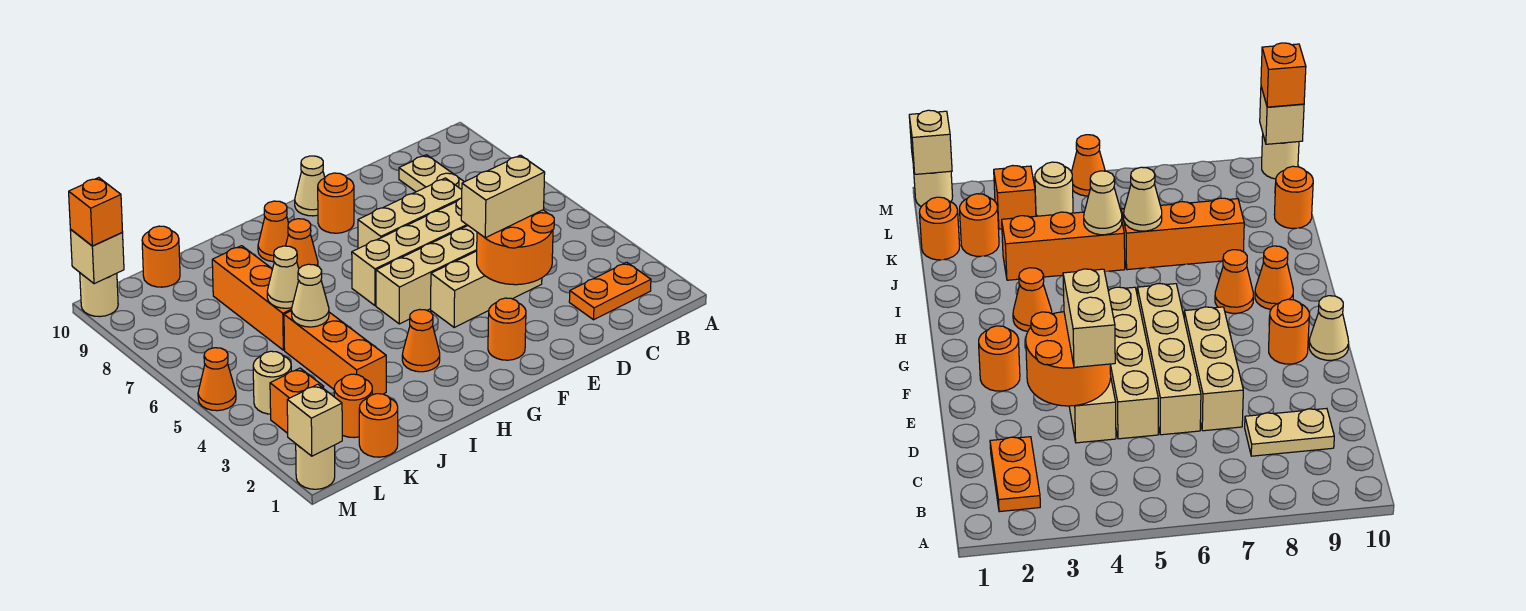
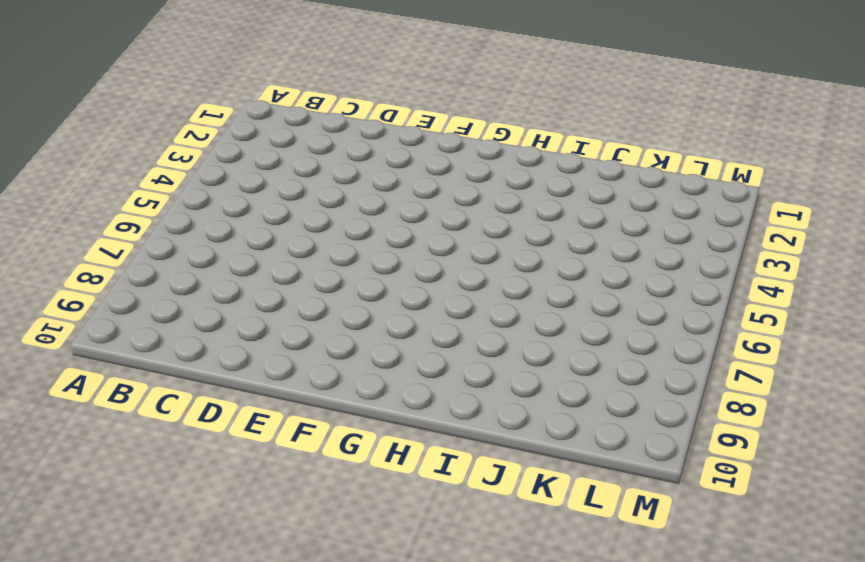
none -> orange 1x2 plate [569,262,651,320]
none -> tan 1x2 plate [399,155,464,192]
none -> tan 1x3 brick [431,251,542,328]

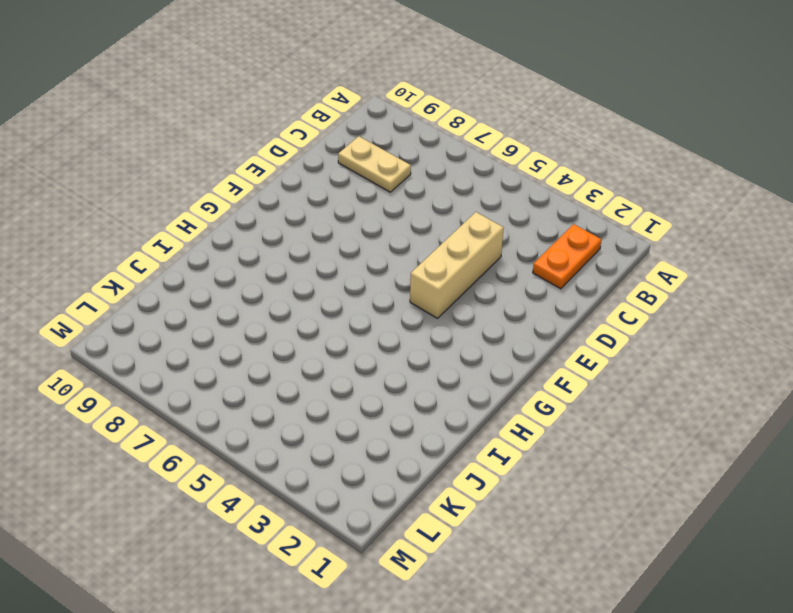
none -> tan 1x4 brick [376,226,477,324]
none -> tan 1x4 brick [352,198,468,306]
none -> tan 1x3 brick [358,178,462,249]

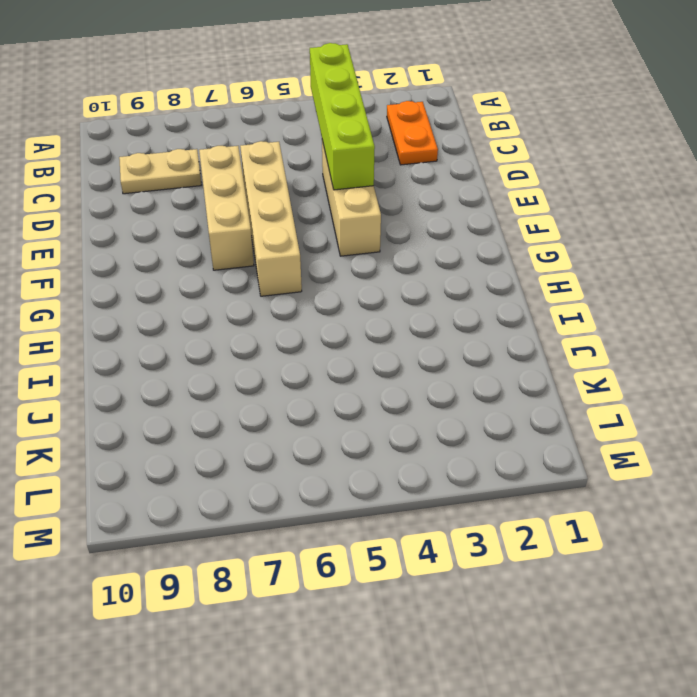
lime 1x4 brick [310,43,375,190] -> orange 2x2 round brick [477,210,554,285]
none -> tan 1x4 brick [376,226,477,324]
none -> orange 1x1 round brick [488,298,526,360]
none -> orange 1x1 round brick [318,173,354,233]

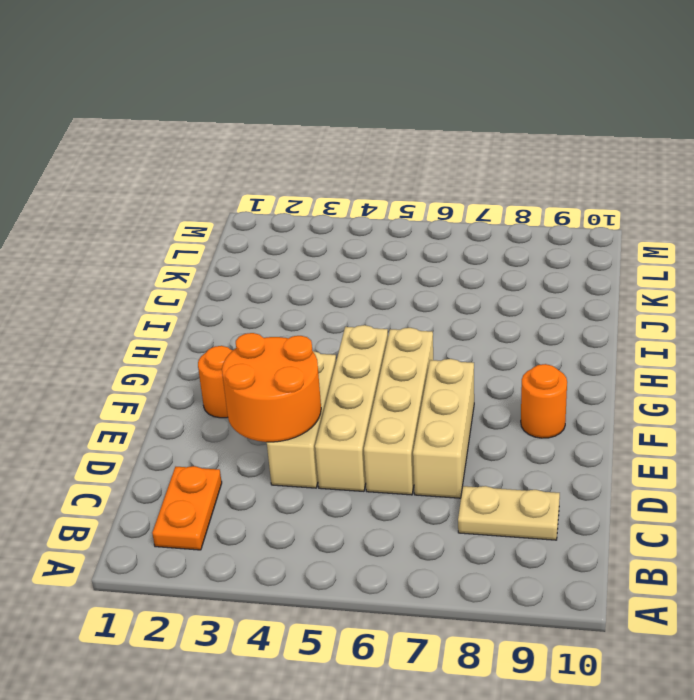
none -> tan 1x1 cone [295,156,325,216]
none -> orange 1x1 cone [402,309,440,372]
none -> orange 1x1 cone [286,219,318,268]

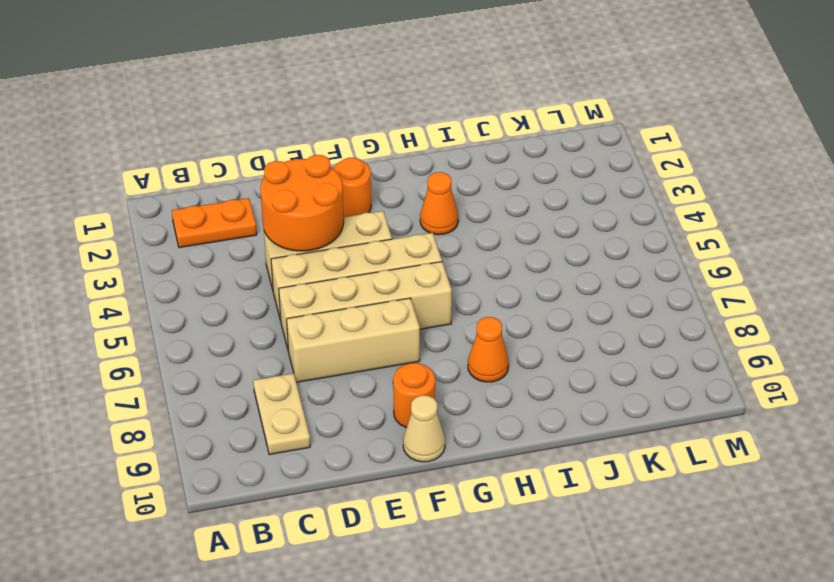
none -> orange 1x1 cone [258,201,288,262]
none -> orange 1x3 brick [284,311,386,395]
none -> orange 1x3 brick [212,246,292,350]

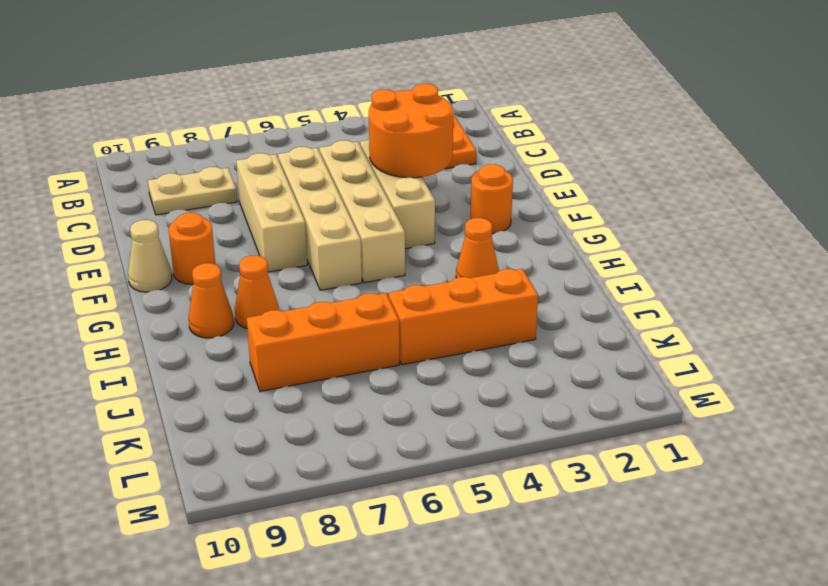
none -> orange 1x1 round brick [359,394,398,457]
none -> orange 1x1 round brick [334,374,372,438]
none -> orange 1x1 round brick [142,226,180,287]

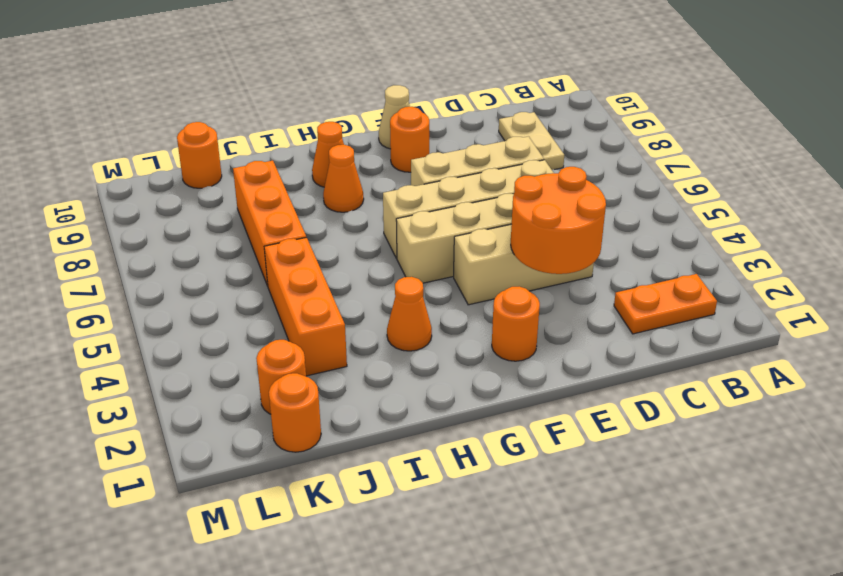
none -> orange 1x1 brick [270,368,324,433]
none -> tan 1x1 round brick [253,351,291,414]
none -> tan 1x1 round brick [296,444,335,489]

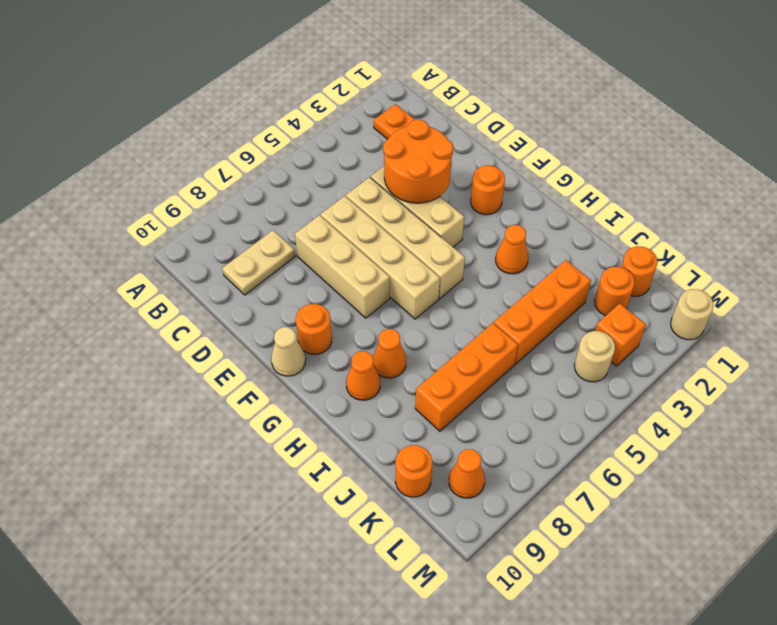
orange 1x1 cone [449,449,485,498] -> orange 1x1 cone moved to [198,348,236,411]
none -> tan 1x1 round brick [80,273,118,317]
none -> tan 1x1 cone [291,264,329,327]
none -> tan 1x1 cone [267,246,299,308]

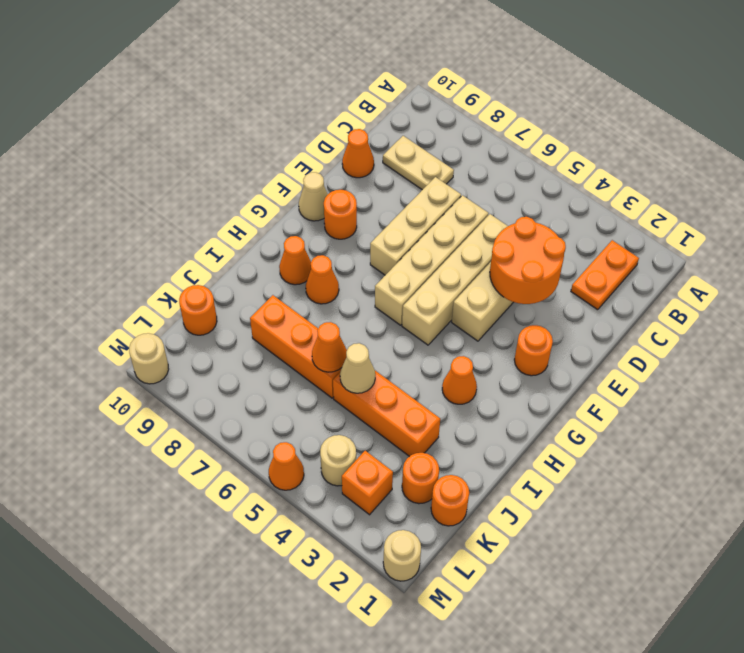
orange 1x1 cone [342,129,374,178] -> none
orange 1x1 cone [312,322,347,372] -> tan 1x1 cone [267,246,299,308]
none -> tan 1x1 brick [287,384,342,456]
none -> tan 1x1 brick [70,230,124,284]
none -> tan 1x2 brick [461,155,545,238]

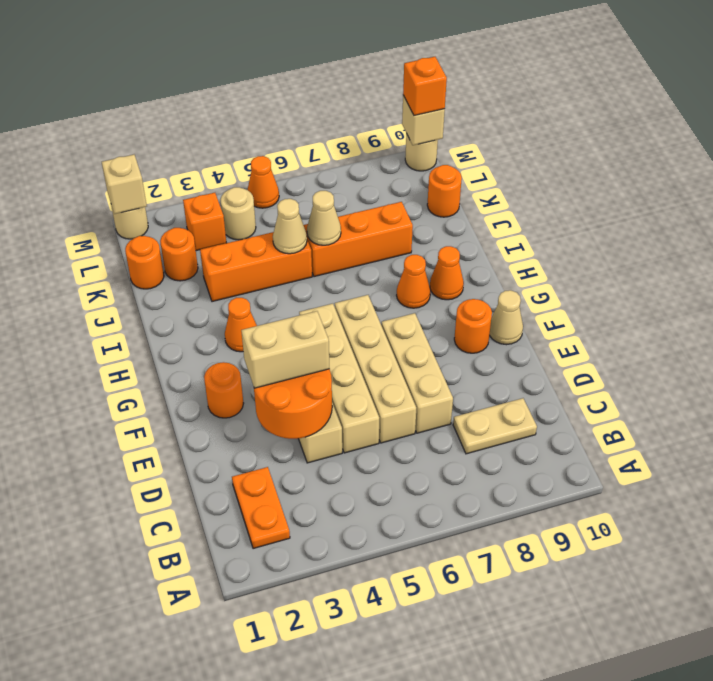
tan 1x2 brick [241,311,330,388] -> tan 1x2 brick turned to [461,155,545,238]

